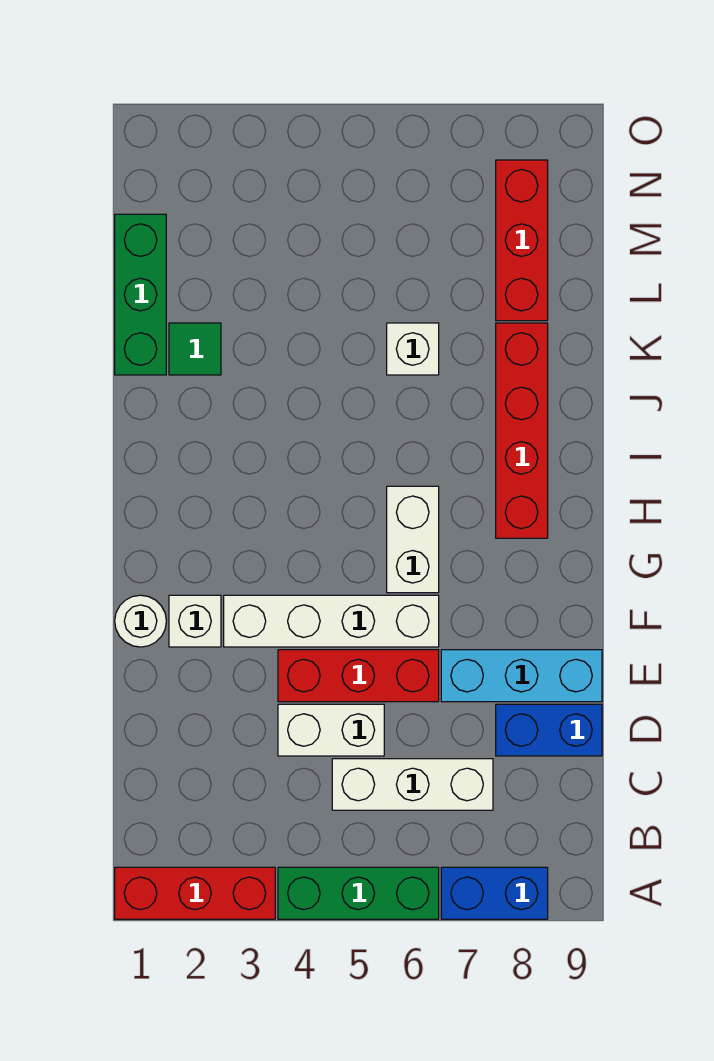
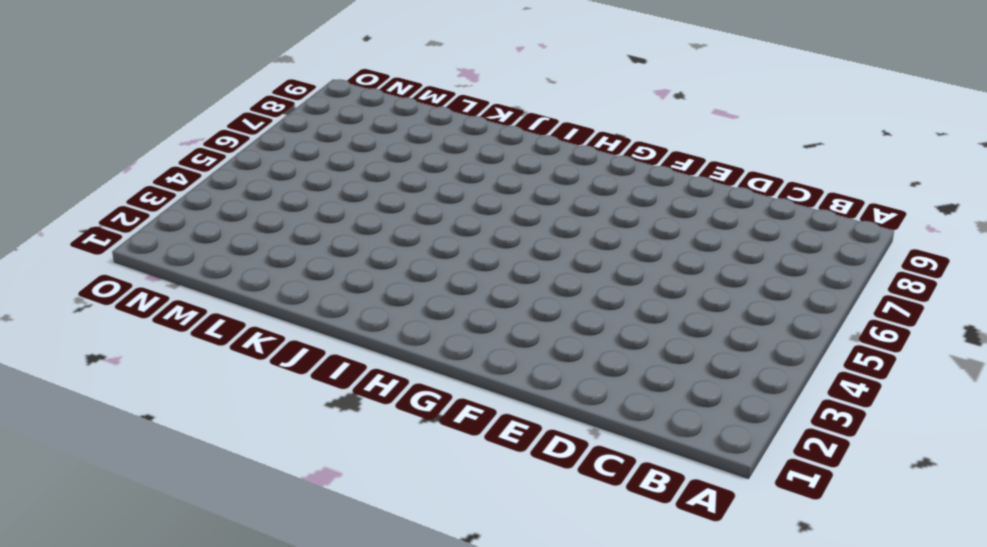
none -> red 1x3 brick [115,867,275,919]
none -> green 1x3 brick [278,867,439,919]
none -> blue 1x2 brick [441,867,548,919]

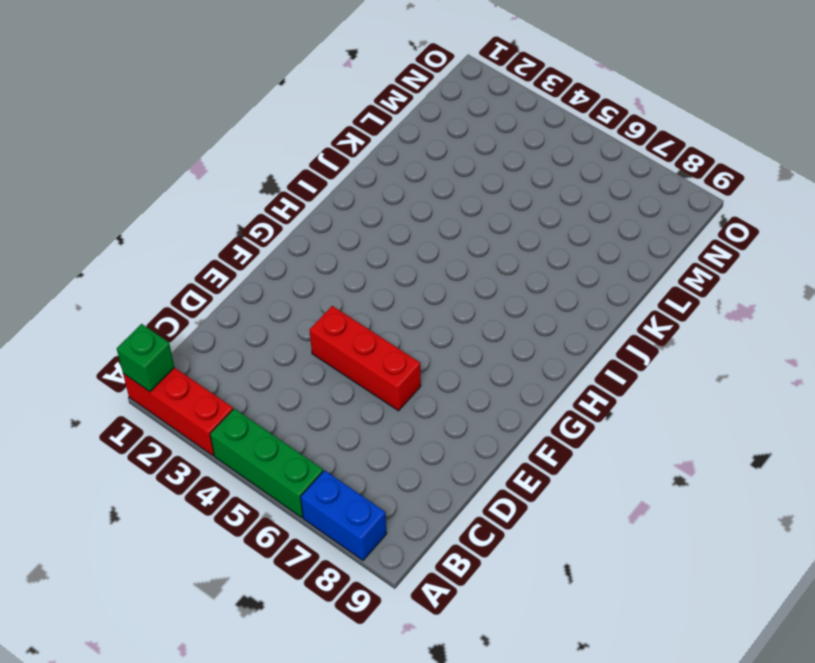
green 1x1 brick [117,324,174,392] -> none
none -> white 1x3 brick [332,759,493,810]
none -> white 1x2 brick [278,704,384,756]
none -> blue 1x2 brick [496,704,602,756]

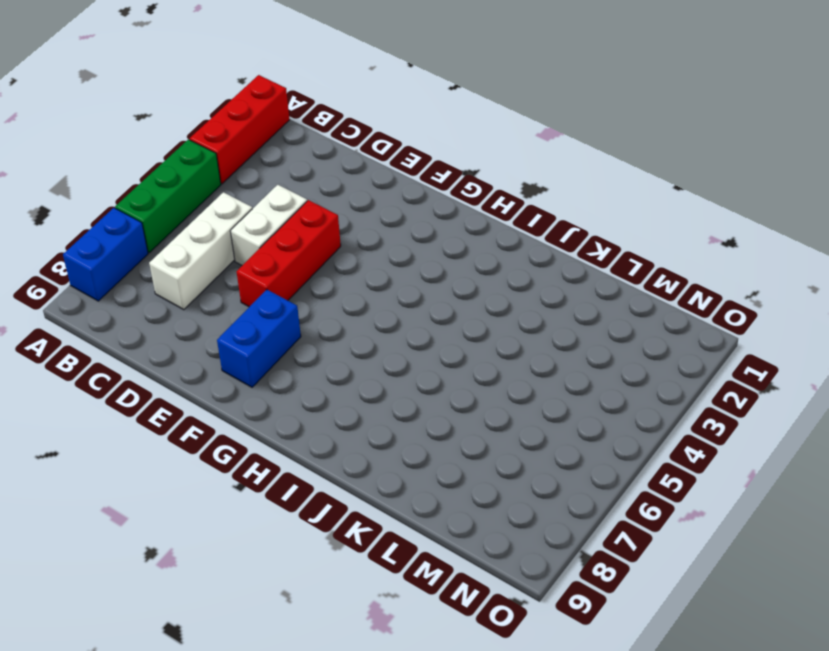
blue 1x2 brick [217,290,301,387] -> blue 1x2 brick moved to [496,704,602,756]
none -> cyan 1x3 brick [441,650,602,702]
none -> white 1x1 round brick [115,595,166,647]
none -> white 1x1 brick [169,595,221,647]

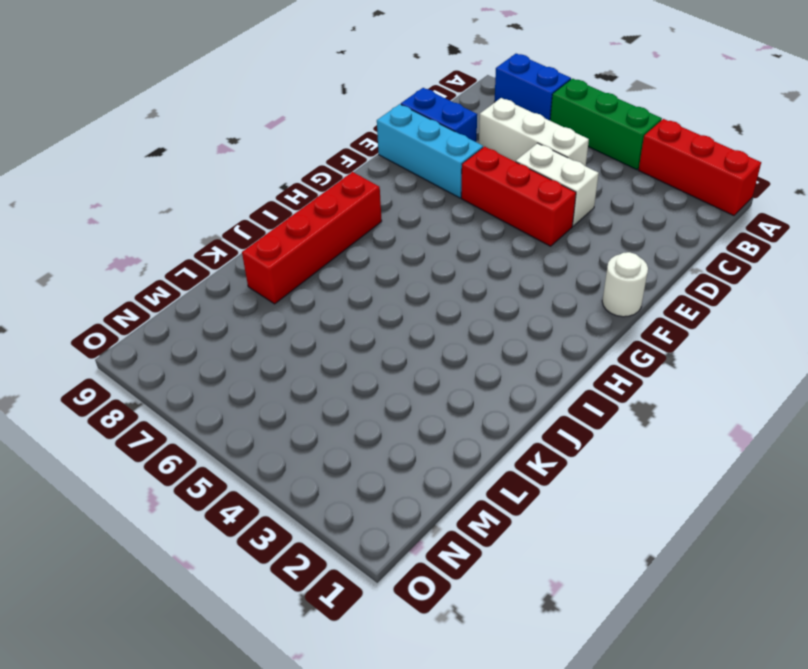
none -> white 1x1 brick [169,595,221,647]
none -> white 1x4 brick [224,595,439,647]
none -> white 1x2 brick [387,486,439,593]

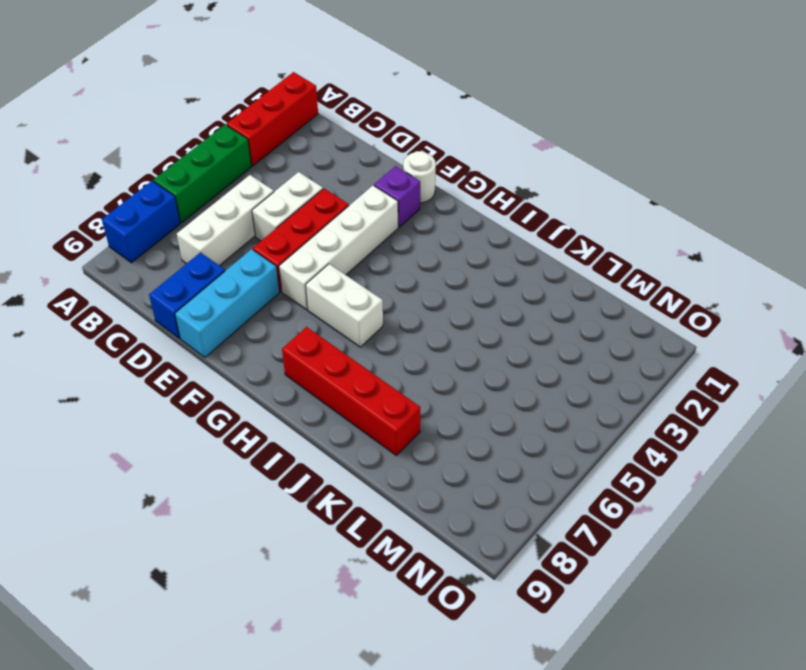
purple 1x1 brick [374,166,420,227] -> white 1x1 brick [169,595,221,647]
none -> green 1x3 brick [115,214,166,375]
none -> green 1x1 tile [169,323,221,375]
none -> white 1x1 brick [387,323,439,375]

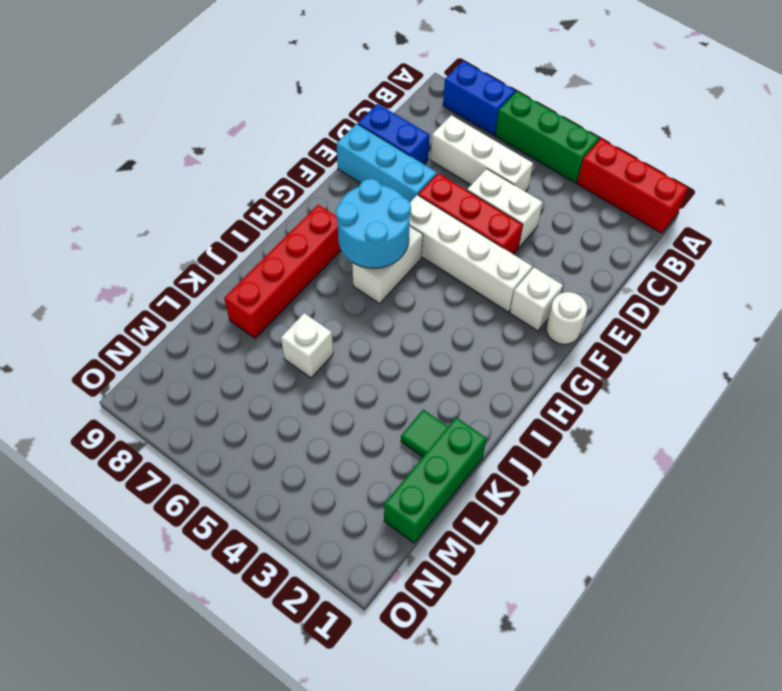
cyan 2x2 round brick [336,179,411,268] -> none
none -> red 1x3 brick [496,160,548,321]

